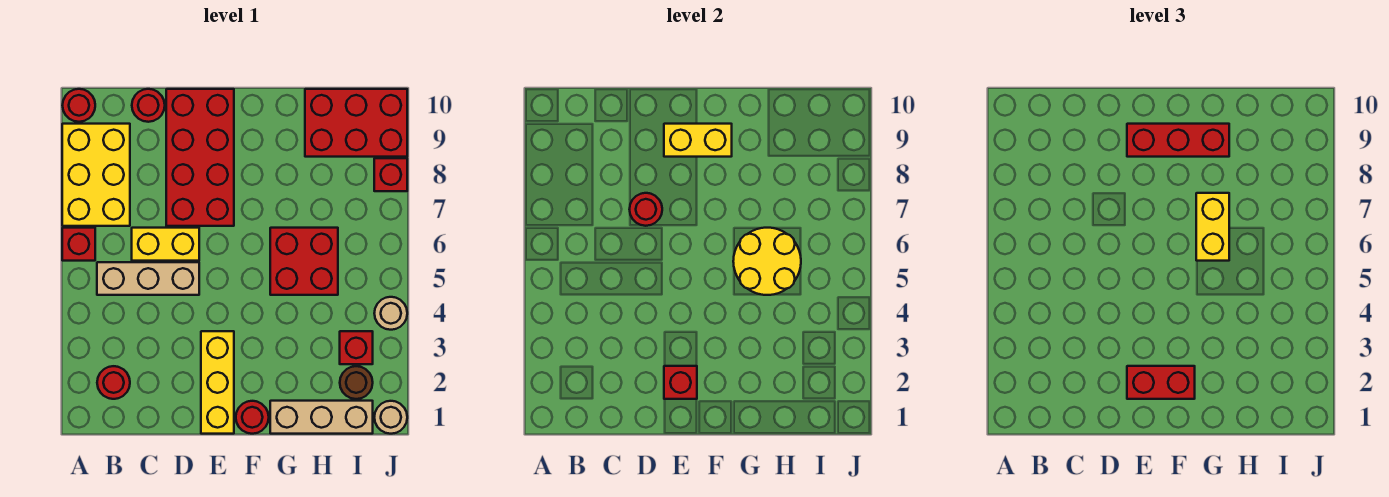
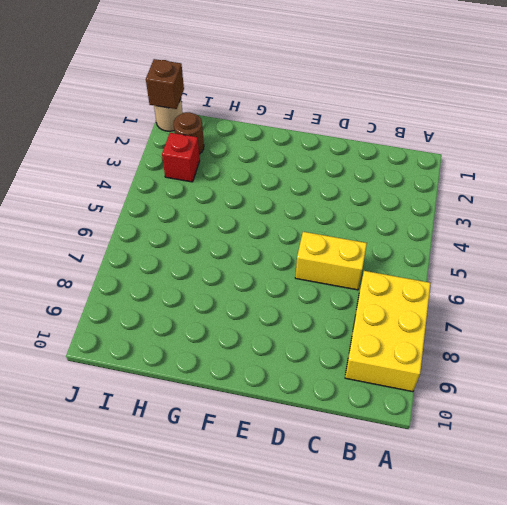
brown 1x1 brick [146,59,184,109] -> none
none -> red 1x1 brick [62,228,95,261]
none -> red 1x1 round brick [62,89,95,122]
none -> red 1x1 round brick [97,366,130,399]

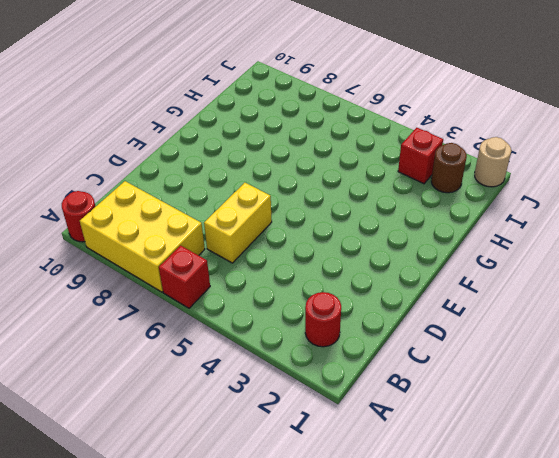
none -> tan 1x3 brick [97,262,199,295]
none -> red 1x1 round brick [132,89,165,122]
none -> red 2x4 brick [166,89,234,226]

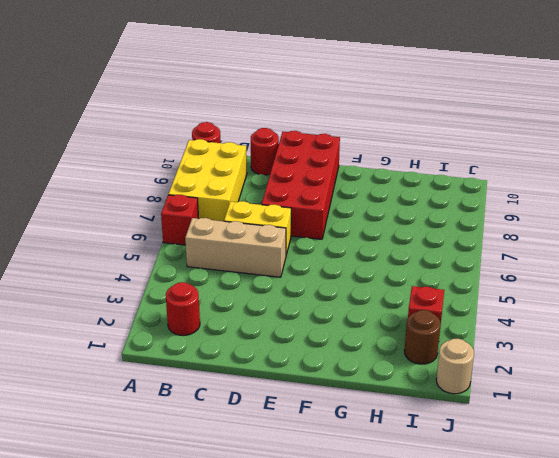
none -> yellow 1x3 brick [201,331,234,434]
none -> red 1x1 round brick [236,401,269,434]
none -> tan 1x3 brick [270,401,373,434]

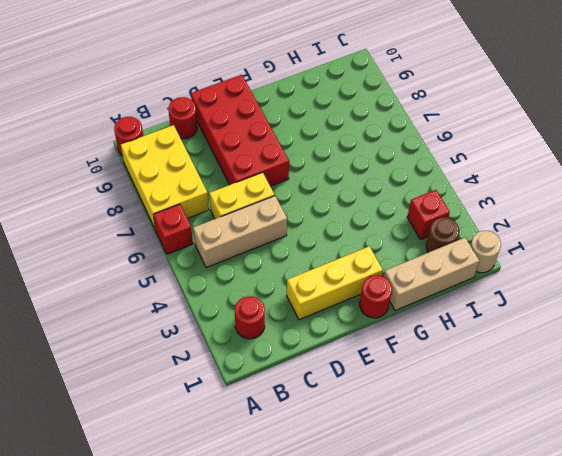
yellow 1x3 brick [287,246,383,320] -> yellow 1x3 brick turned to [201,331,234,434]
none -> red 2x2 brick [270,228,338,295]
none -> red 2x3 brick [305,89,407,157]
none -> tan 1x1 round brick [374,297,407,330]

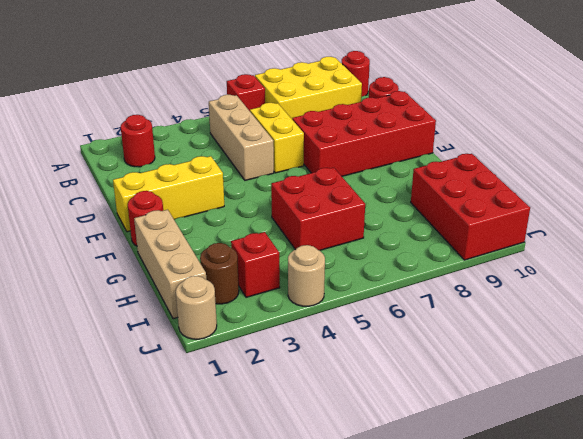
none -> red 1x1 brick [374,158,407,191]
none -> red 1x1 round brick [629,193,662,226]
none -> red 1x1 brick [664,366,697,399]

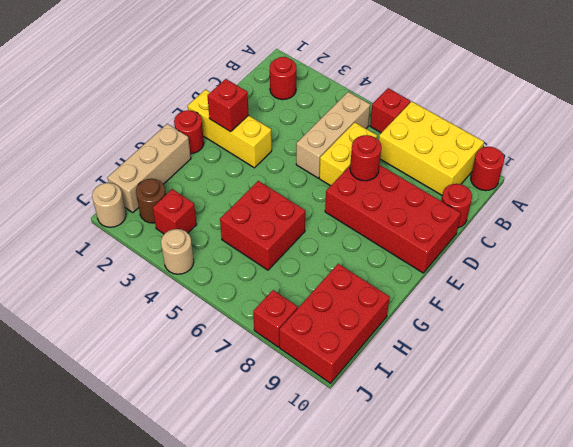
none -> yellow 1x2 brick [664,124,732,157]
none -> yellow 2x2 round brick [733,228,801,295]
none -> red 1x2 brick [1127,366,1195,399]

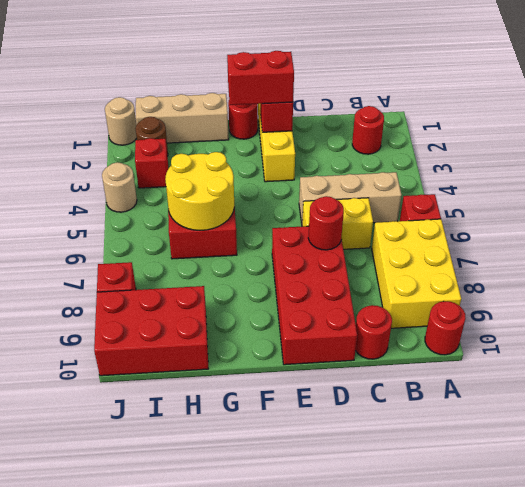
none -> yellow 1x2 brick [664,124,732,157]
none -> red 1x3 brick [1127,124,1229,157]
none -> yellow 1x2 brick [1196,193,1229,261]

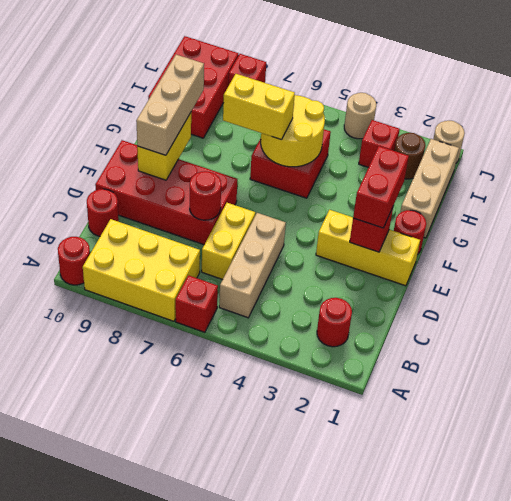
tan 1x3 brick [136,55,204,155] -> red 1x3 brick [1127,124,1229,157]

